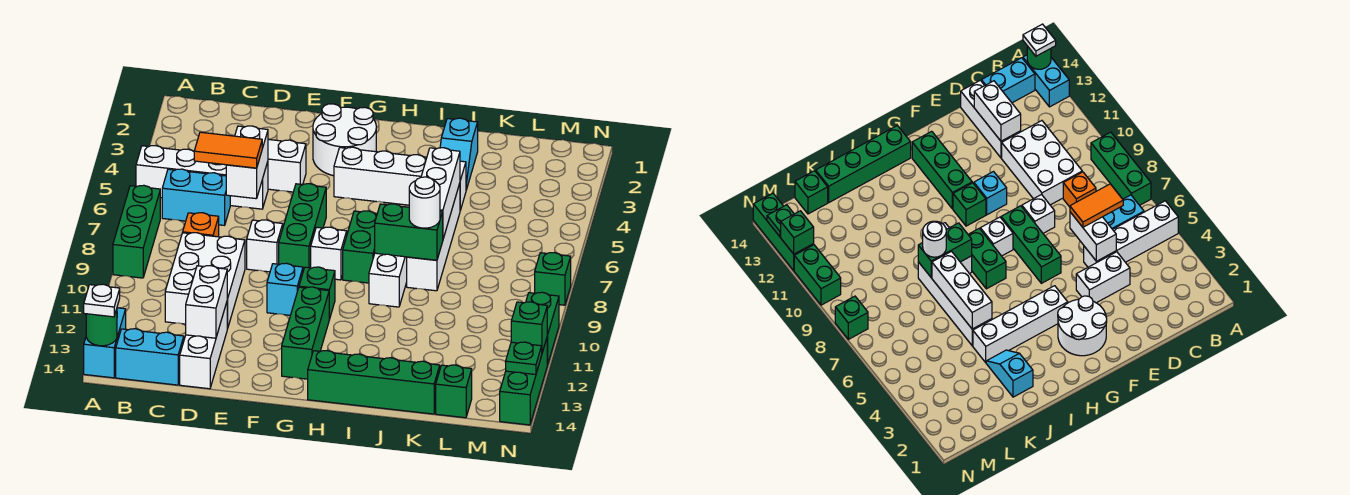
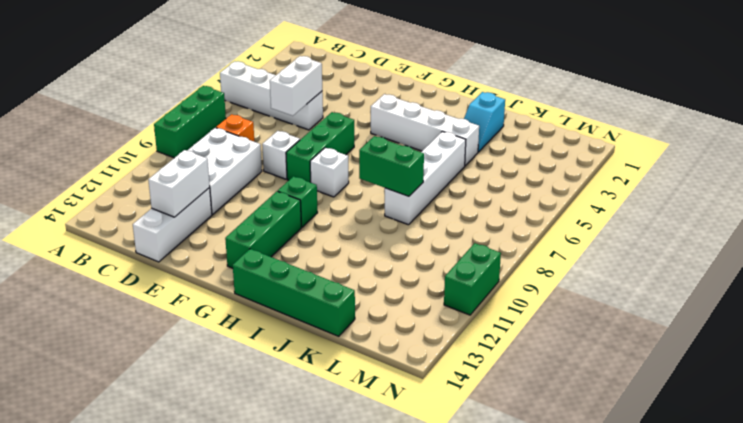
none -> cyan 1x2 brick [84,308,126,378]
none -> cyan 1x2 brick [162,169,230,225]
none -> cyan 1x2 brick [116,329,184,385]
none -> white 1x2 brick [268,139,306,192]

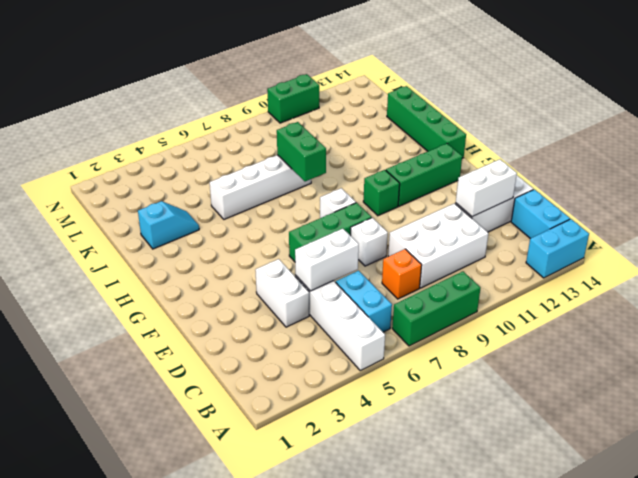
none -> white 2x2 round brick [313,104,376,176]
none -> cyan 1x1 brick [267,263,303,315]
none -> white 1x4 brick [334,147,466,210]
none -> green 1x2 brick [343,211,377,283]

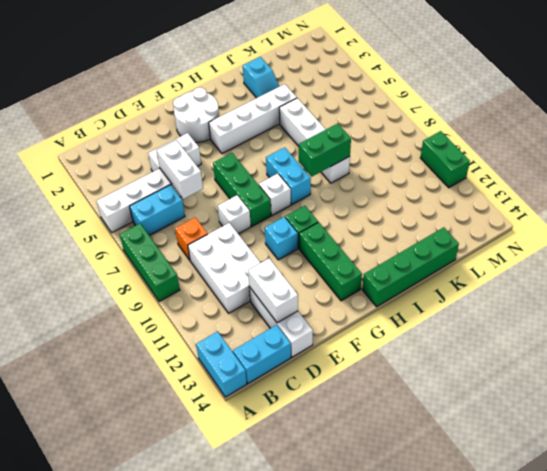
cyan 1x2 brick [266,147,311,204] -> green 1x2 brick [343,211,377,283]
none -> white 1x2 brick [369,253,407,307]
none -> green 1x1 brick [436,365,472,418]
none -> green 1x1 brick [535,253,571,305]
none -> green 1x3 brick [500,339,547,425]

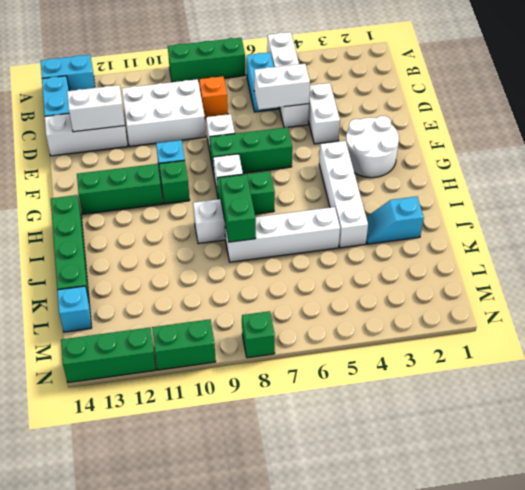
cyan 1x1 brick [57,286,92,332] -> green 1x1 brick [436,365,472,418]
none -> green 1x1 round brick [86,309,117,346]
none -> white 1x3 brick [421,148,460,238]
none -> green 1x1 brick [511,302,547,352]
none -> green 1x1 plate [506,342,542,375]

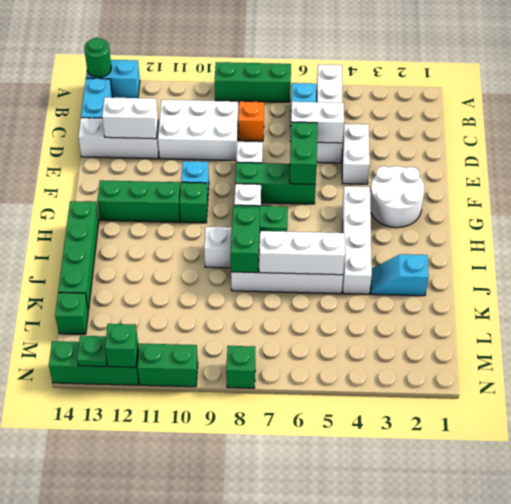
green 1x2 brick [290,122,317,184] -> none
none -> white 1x1 plate [84,284,120,317]
none -> orange 1x2 tile [194,132,262,168]
none -> white 1x1 round brick [409,177,440,228]

